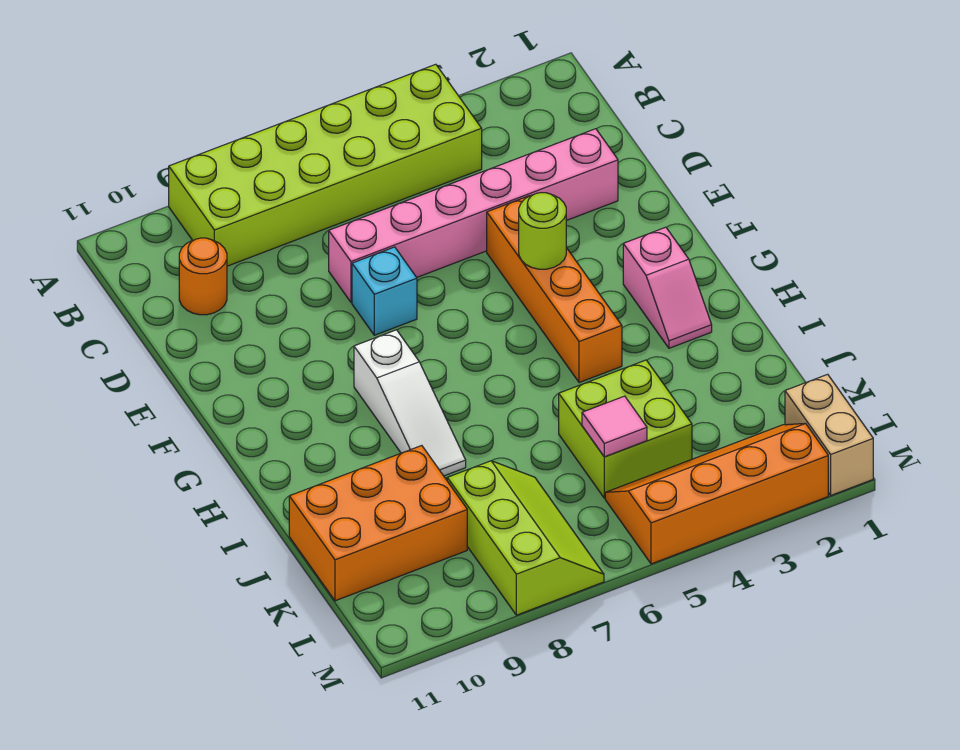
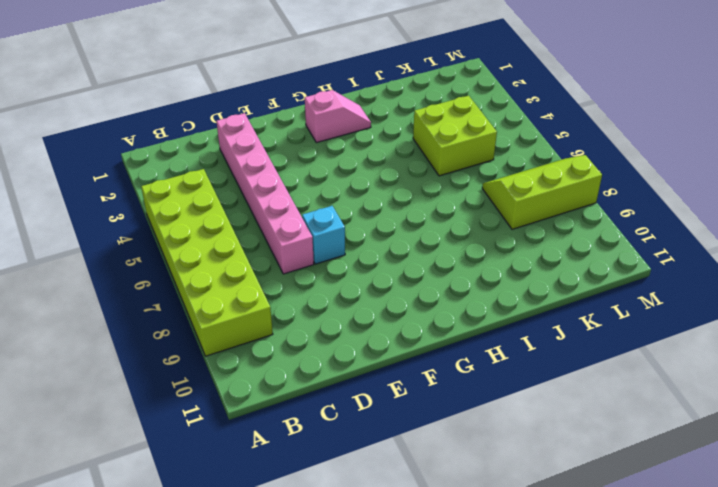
none -> orange 1x1 round brick [179,238,227,315]
none -> orange 1x4 brick [487,196,622,383]
none -> white 1x3 slope [354,330,466,476]

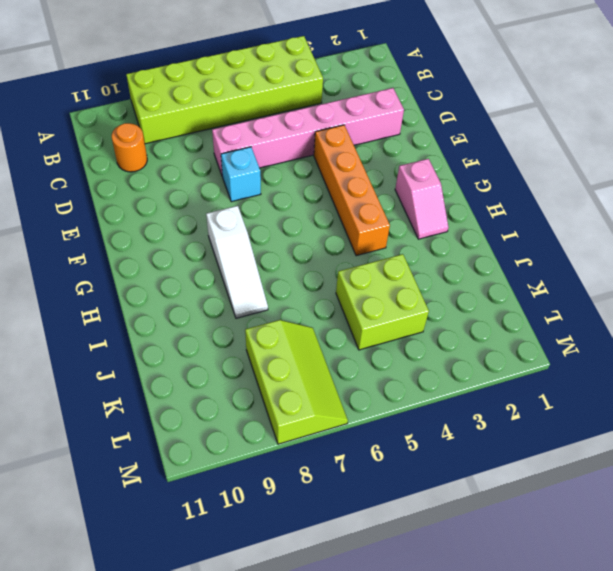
none -> orange 2x3 brick [289,446,467,601]
none -> tan 1x2 brick [785,374,873,495]
none -> orange 2x4 slope [605,424,828,564]

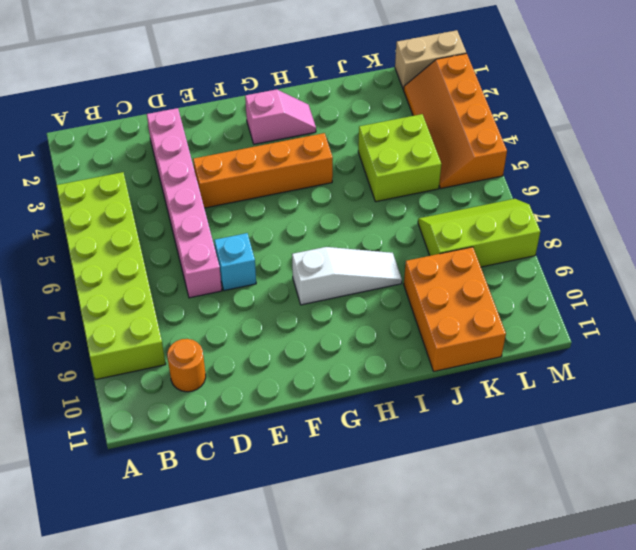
none -> lime 1x1 round brick [519,193,566,269]
none -> pink 1x1 tile [582,396,647,457]

